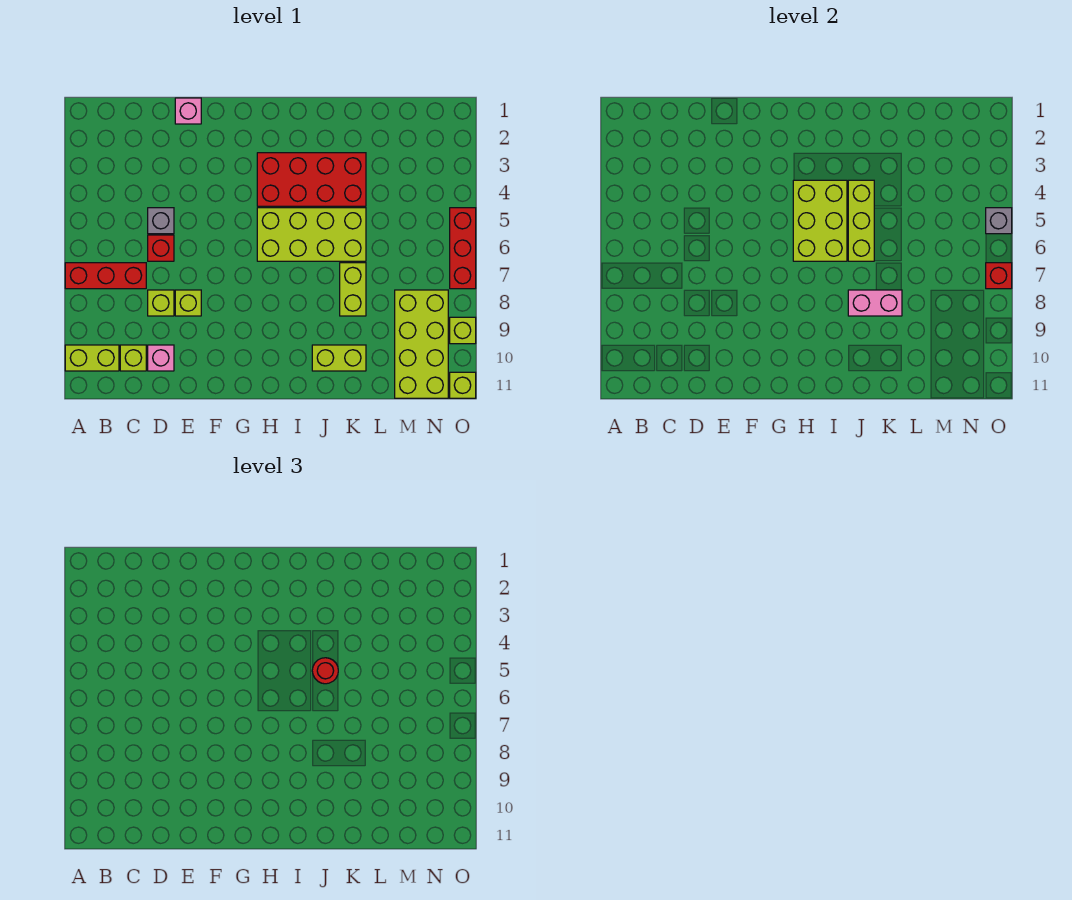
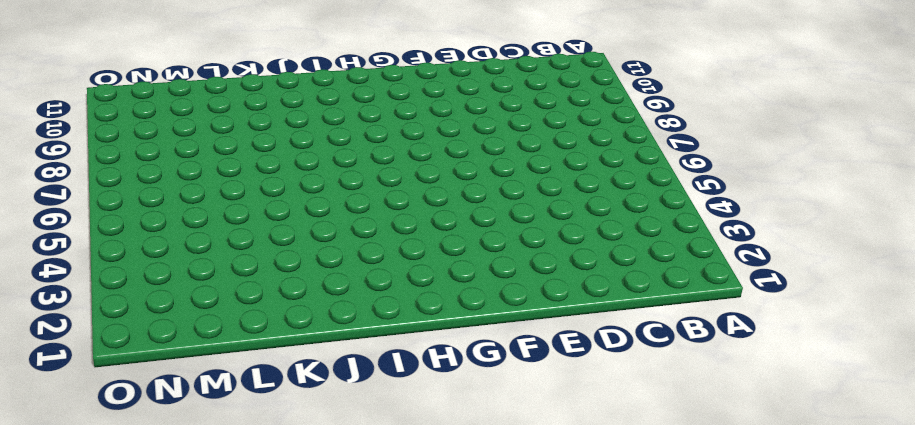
none -> red 1x3 brick [65,263,146,289]
none -> lime 1x2 brick [65,345,119,371]
none -> lime 1x1 brick [120,345,146,371]

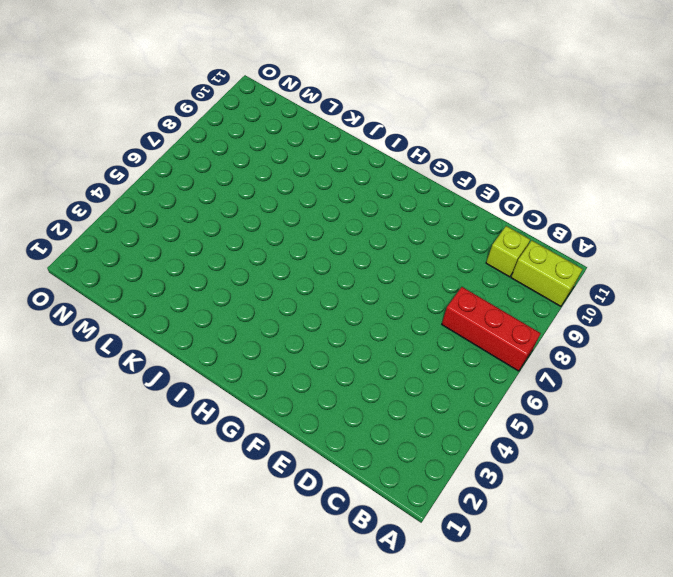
none -> grey 1x1 brick [148,208,174,234]
none -> red 1x1 brick [148,235,174,261]
none -> lime 1x1 brick [148,290,174,316]

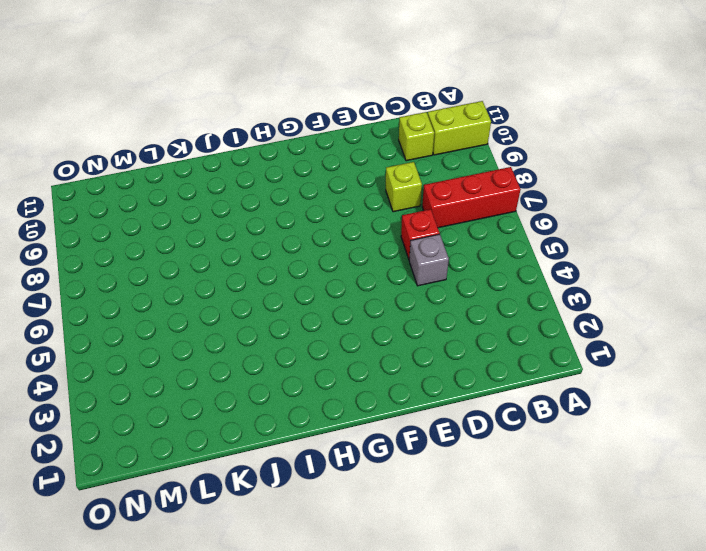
none -> pink 1x1 brick [148,345,174,371]
none -> pink 1x1 brick [175,98,201,124]
none -> lime 1x1 brick [175,290,201,316]

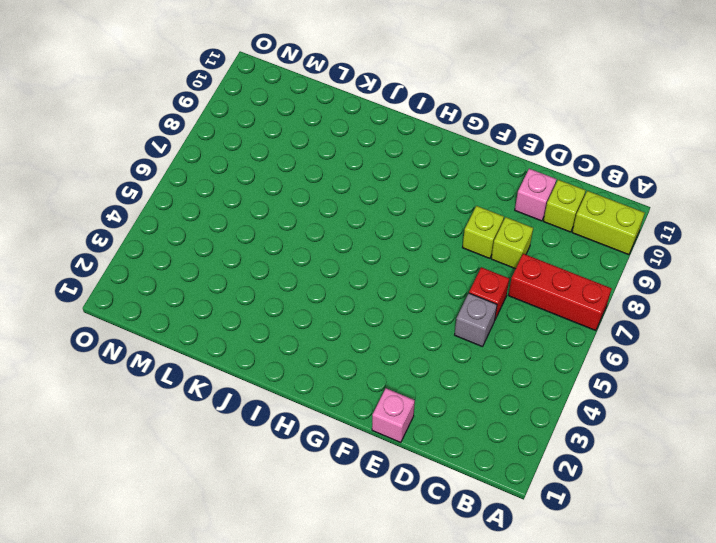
none -> red 2x4 brick [257,153,366,206]
none -> lime 2x4 brick [257,208,366,261]
none -> lime 1x2 brick [312,345,366,371]

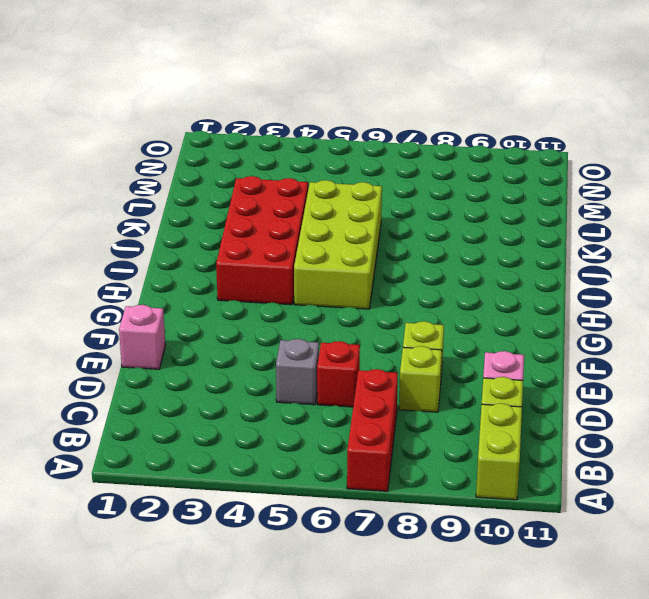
none -> lime 1x2 brick [312,345,366,371]
none -> lime 1x2 brick [340,263,366,316]
none -> lime 2x4 brick [395,290,448,398]

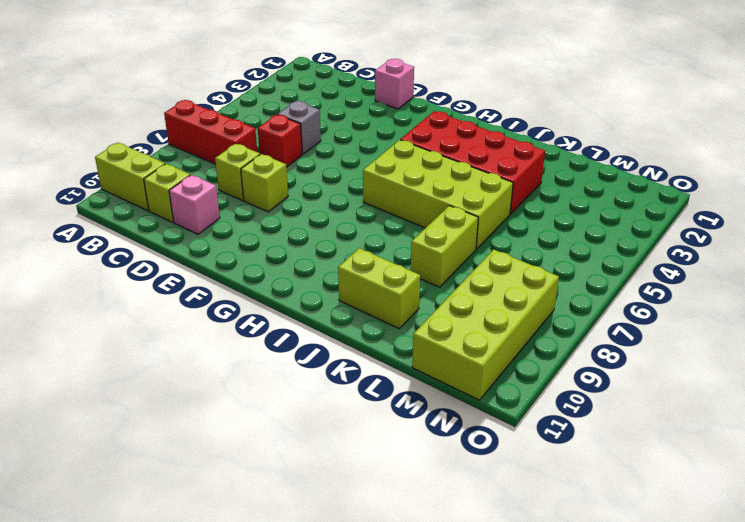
none -> red 1x3 brick [450,208,476,289]
none -> lime 1x1 brick [450,317,476,344]
none -> lime 1x1 brick [450,372,476,398]

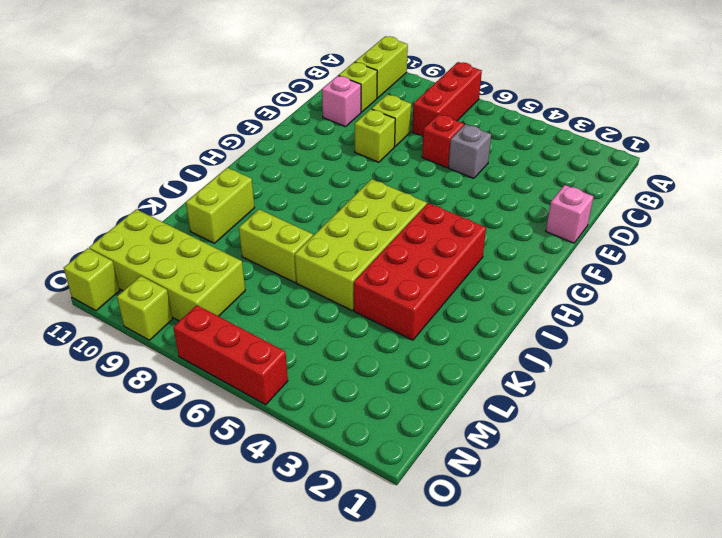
none -> lime 2x3 brick [793,180,847,261]
none -> lime 1x3 brick [848,180,874,261]
none -> pink 1x2 brick [848,290,902,316]

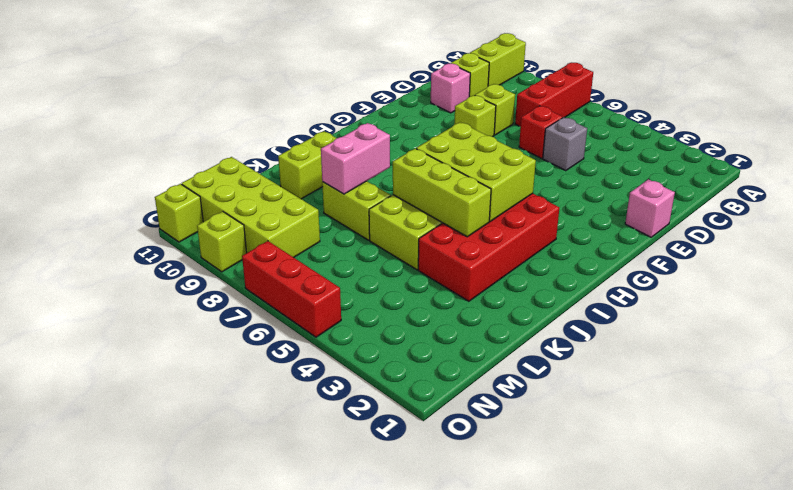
none -> grey 1x1 brick [986,208,1012,234]
none -> red 1x1 brick [986,263,1012,289]
none -> red 1x1 round brick [312,658,338,684]

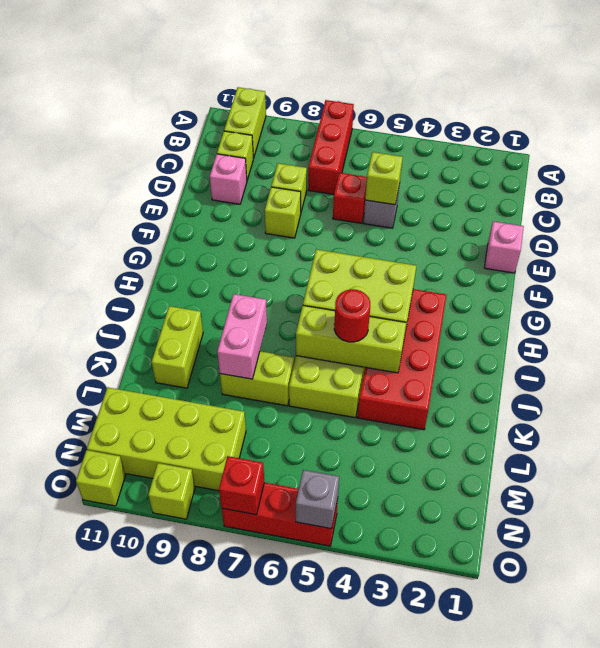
lime 1x1 brick [365,152,403,205] -> none

